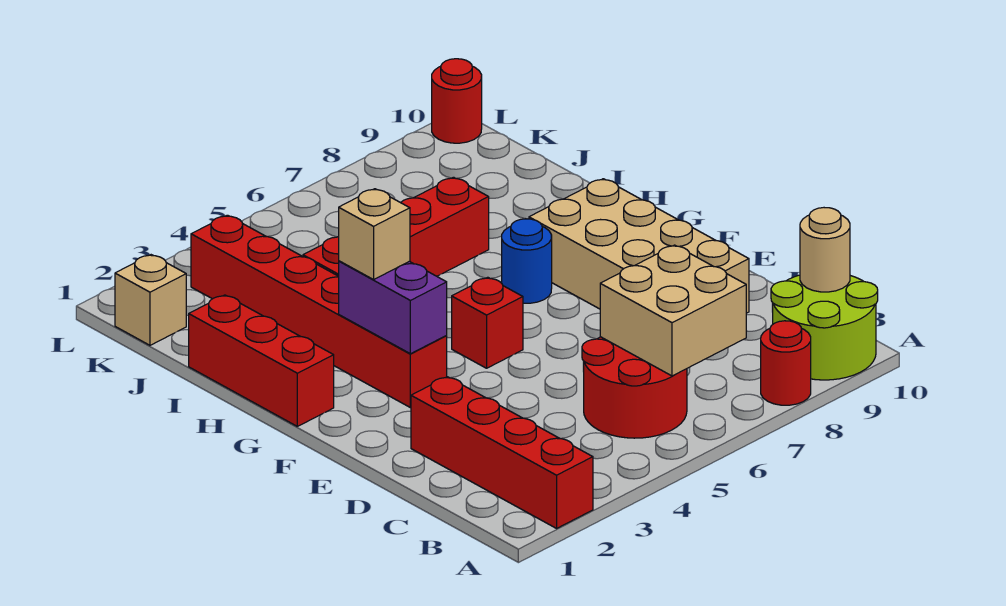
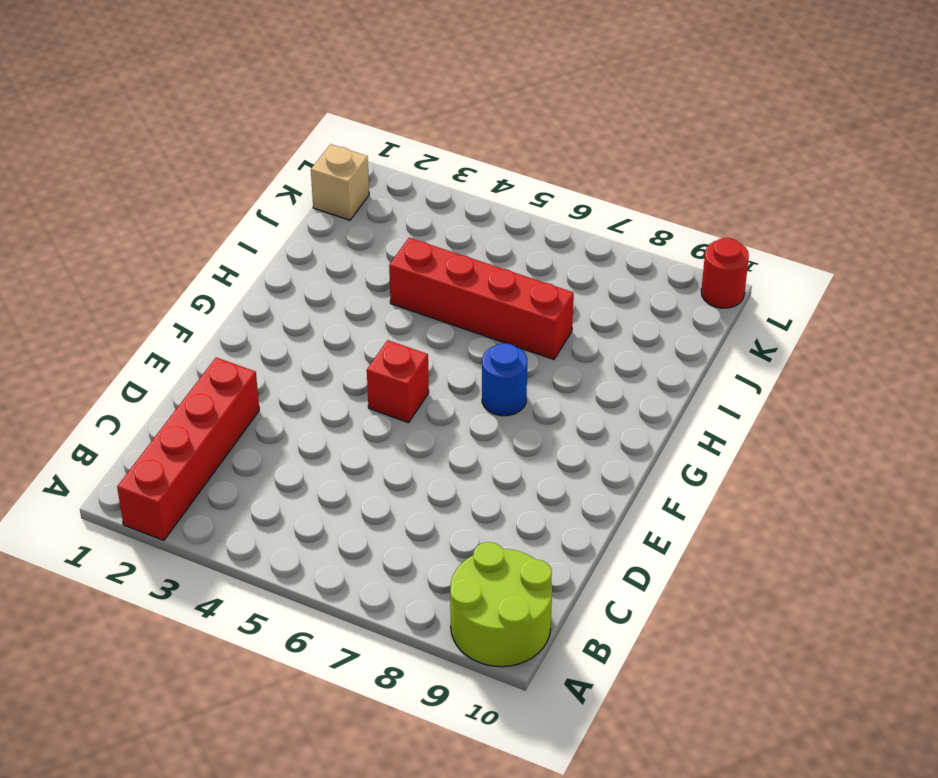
none -> red 1x1 round brick [761,321,811,405]
none -> red 2x2 round brick [582,337,687,438]
none -> tan 2x4 brick [529,179,749,313]

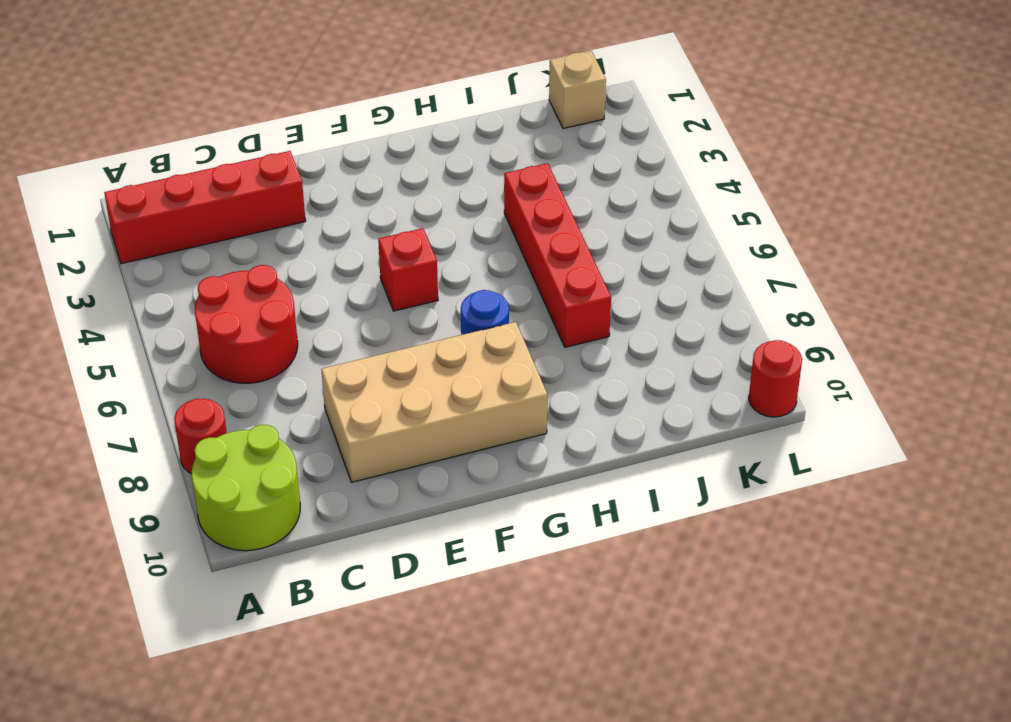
none -> red 1x6 brick [191,215,447,408]
none -> red 1x3 brick [189,295,334,426]
none -> tan 2x2 brick [600,245,746,376]

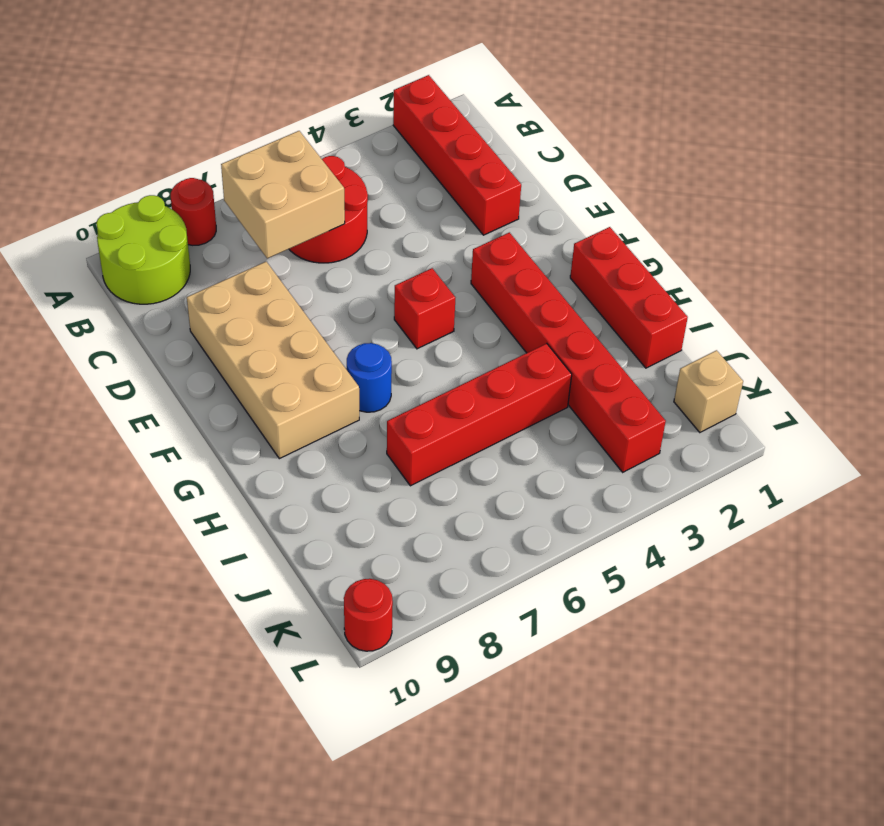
none -> tan 1x1 round brick [800,208,850,292]
none -> purple 1x2 brick [339,261,447,354]
none -> tan 1x1 brick [339,189,410,280]

